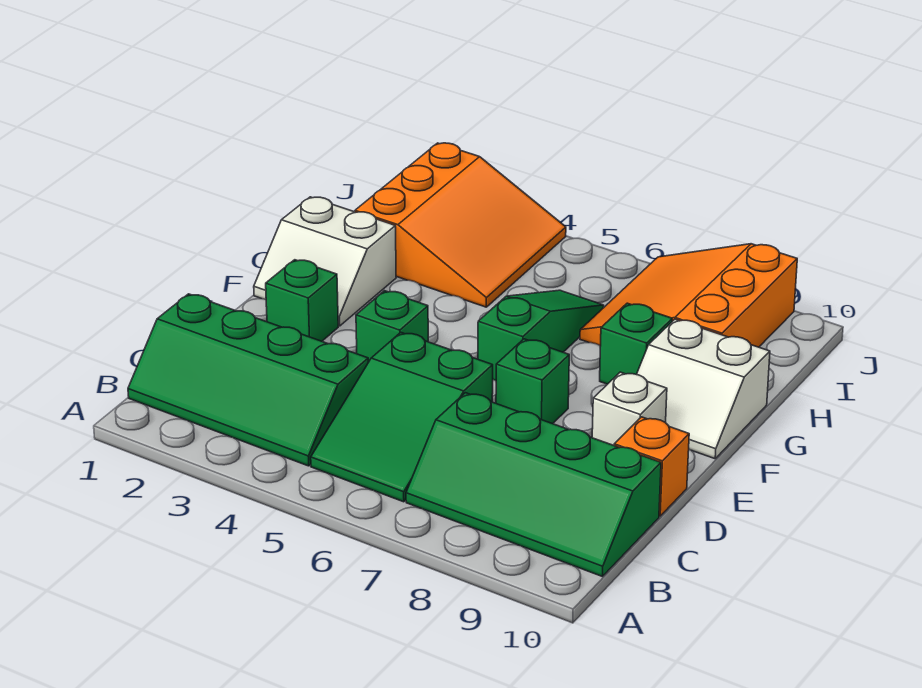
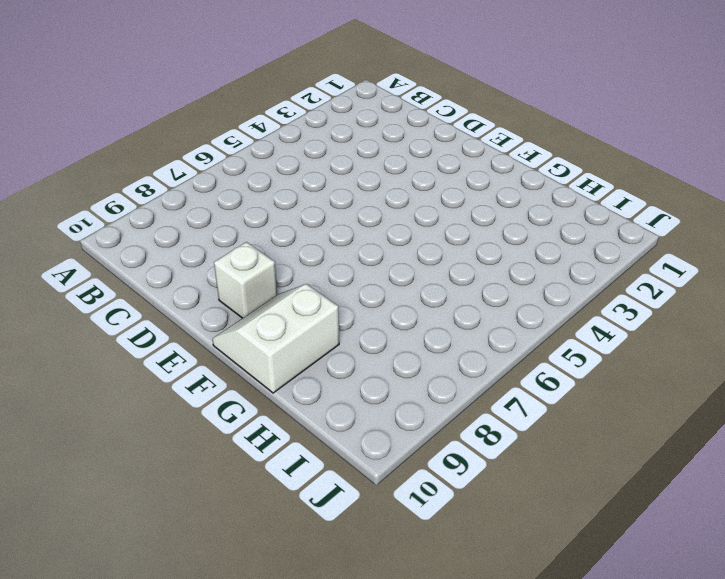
none -> green 2x4 slope [128,294,368,466]
none -> green 2x3 slope [311,332,493,502]
none -> green 2x4 slope [406,393,661,577]

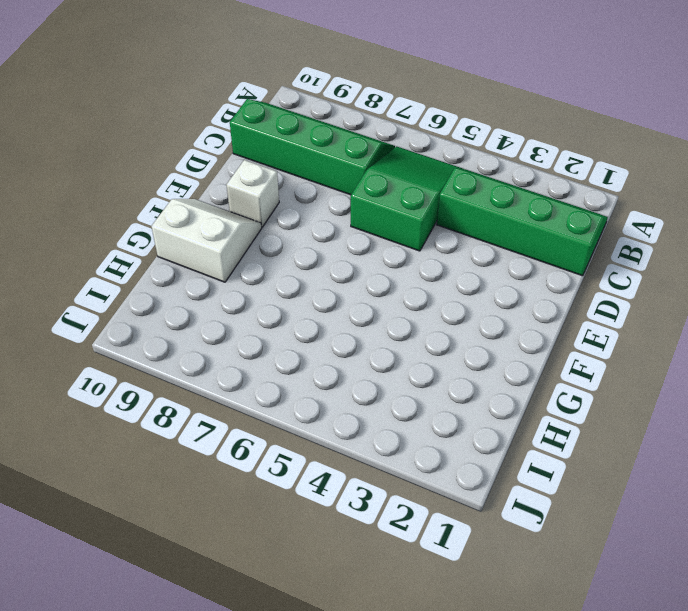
none -> orange 1x1 brick [614,417,689,516]
none -> green 1x1 brick [266,260,338,341]
none -> green 1x1 brick [356,291,428,362]

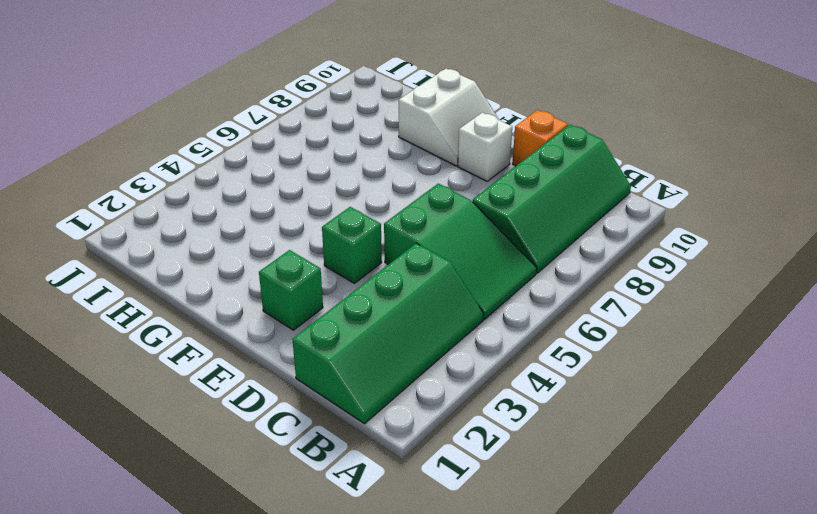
none -> green 1x1 brick [496,339,569,424]
none -> white 2x2 slope [254,197,396,326]
none -> green 1x3 slope [478,290,604,381]

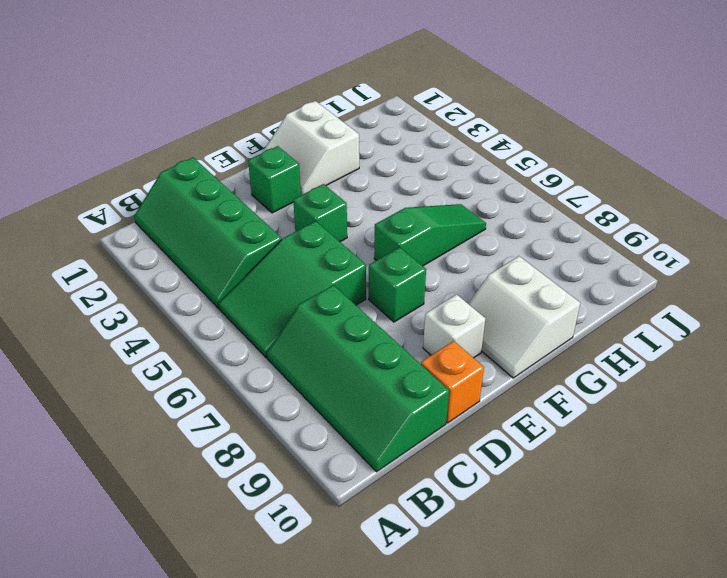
none -> green 1x1 brick [600,303,672,384]
none -> orange 3x3 slope [355,143,566,307]
none -> orange 3x3 slope [580,244,797,347]

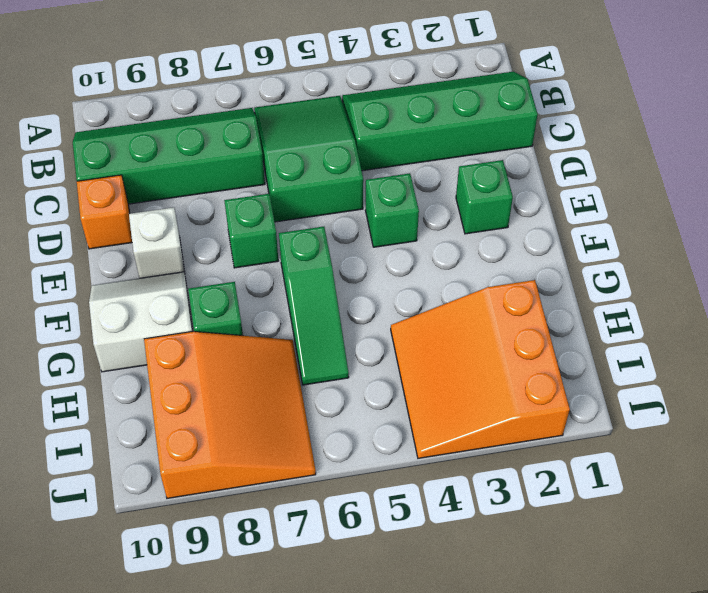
none -> white 2x2 slope [254,197,396,326]

